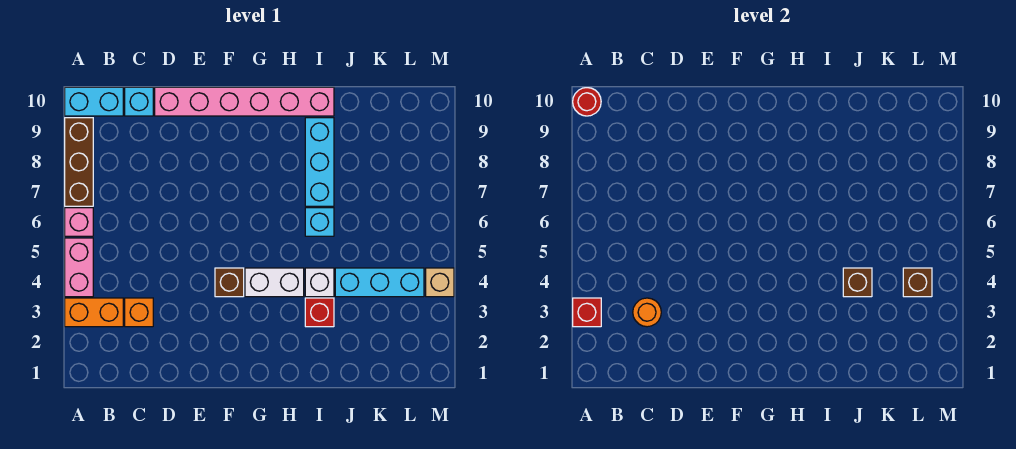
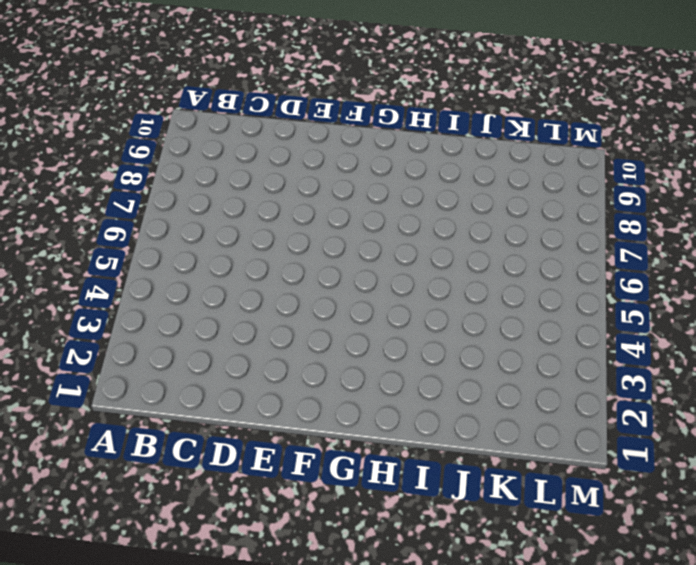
none -> orange 1x2 brick [65,298,123,327]
none -> pink 1x2 brick [65,238,93,297]
none -> pink 1x1 brick [65,208,93,236]

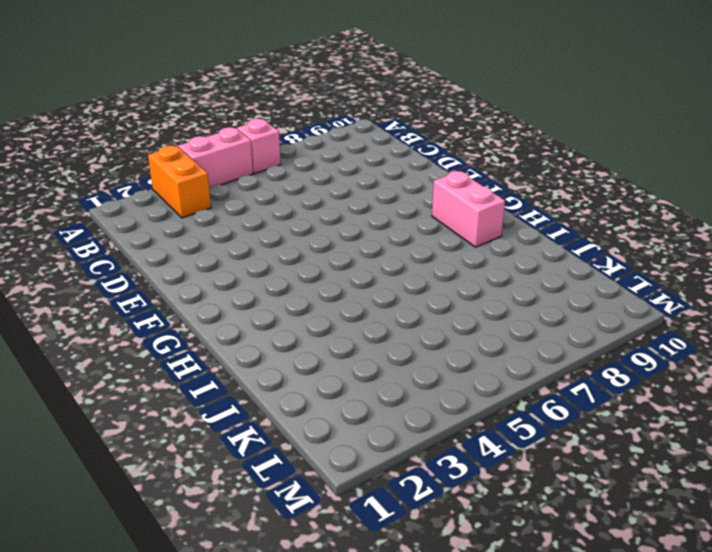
pink 1x2 brick [432,171,505,247] -> none
none -> brown 1x3 brick [65,118,93,206]
none -> cyan 1x2 brick [65,87,123,116]
none -> orange 1x1 brick [125,298,153,327]

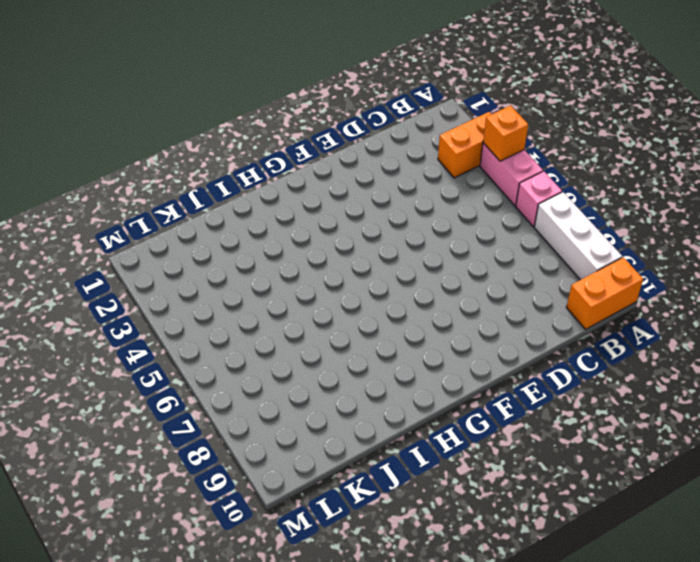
orange 1x1 brick [483,105,528,161] -> orange 1x1 brick moved to [125,298,153,327]
white 1x3 brick [534,192,622,280] -> brown 1x3 brick [65,118,93,206]
orange 1x2 brick [566,257,643,329] -> cyan 1x2 brick [65,87,123,116]
none -> cyan 1x1 brick [125,87,153,116]
none -> pink 1x6 brick [155,87,334,116]
none -> brown 1x1 brick [215,268,244,297]

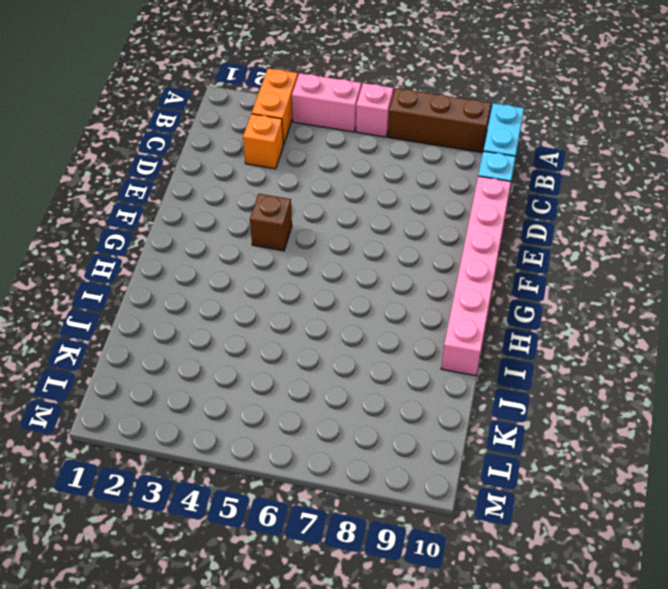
none -> white 1x2 brick [245,268,304,297]
none -> red 1x1 brick [305,298,334,327]
none -> white 1x1 brick [305,268,334,297]

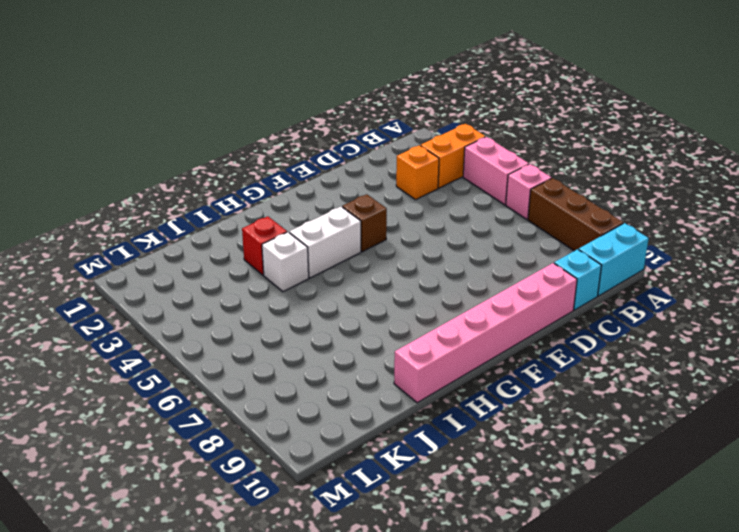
none -> cyan 1x1 brick [305,208,334,236]
none -> cyan 1x3 brick [305,118,334,206]
none -> cyan 1x3 brick [335,268,424,297]

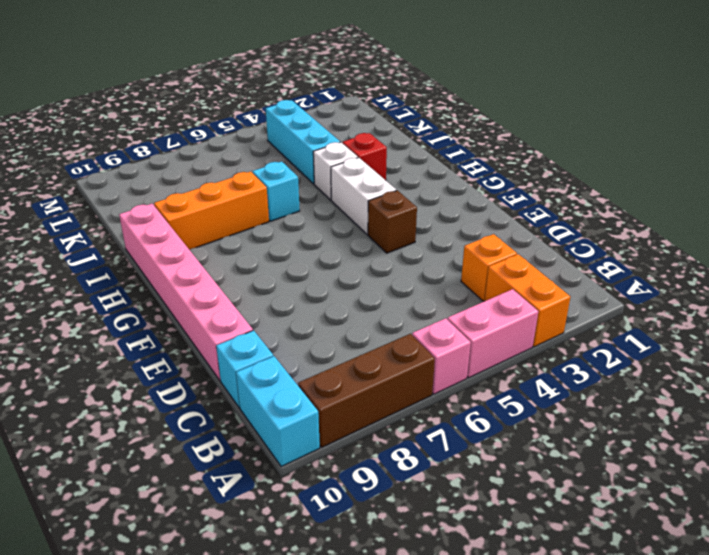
orange 1x3 brick [154,172,269,250] -> cyan 1x3 brick [305,118,334,206]
none -> tan 1x1 brick [426,268,454,297]
none -> red 1x1 brick [573,298,601,327]
none -> red 1x1 round brick [573,88,601,116]

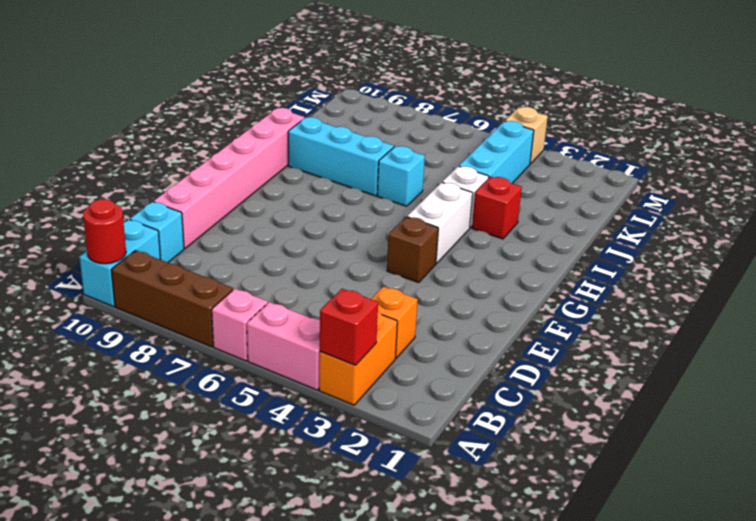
none -> orange 1x1 round brick [633,298,661,327]
none -> brown 1x1 brick [843,268,872,297]
none -> brown 1x1 brick [903,268,932,297]

